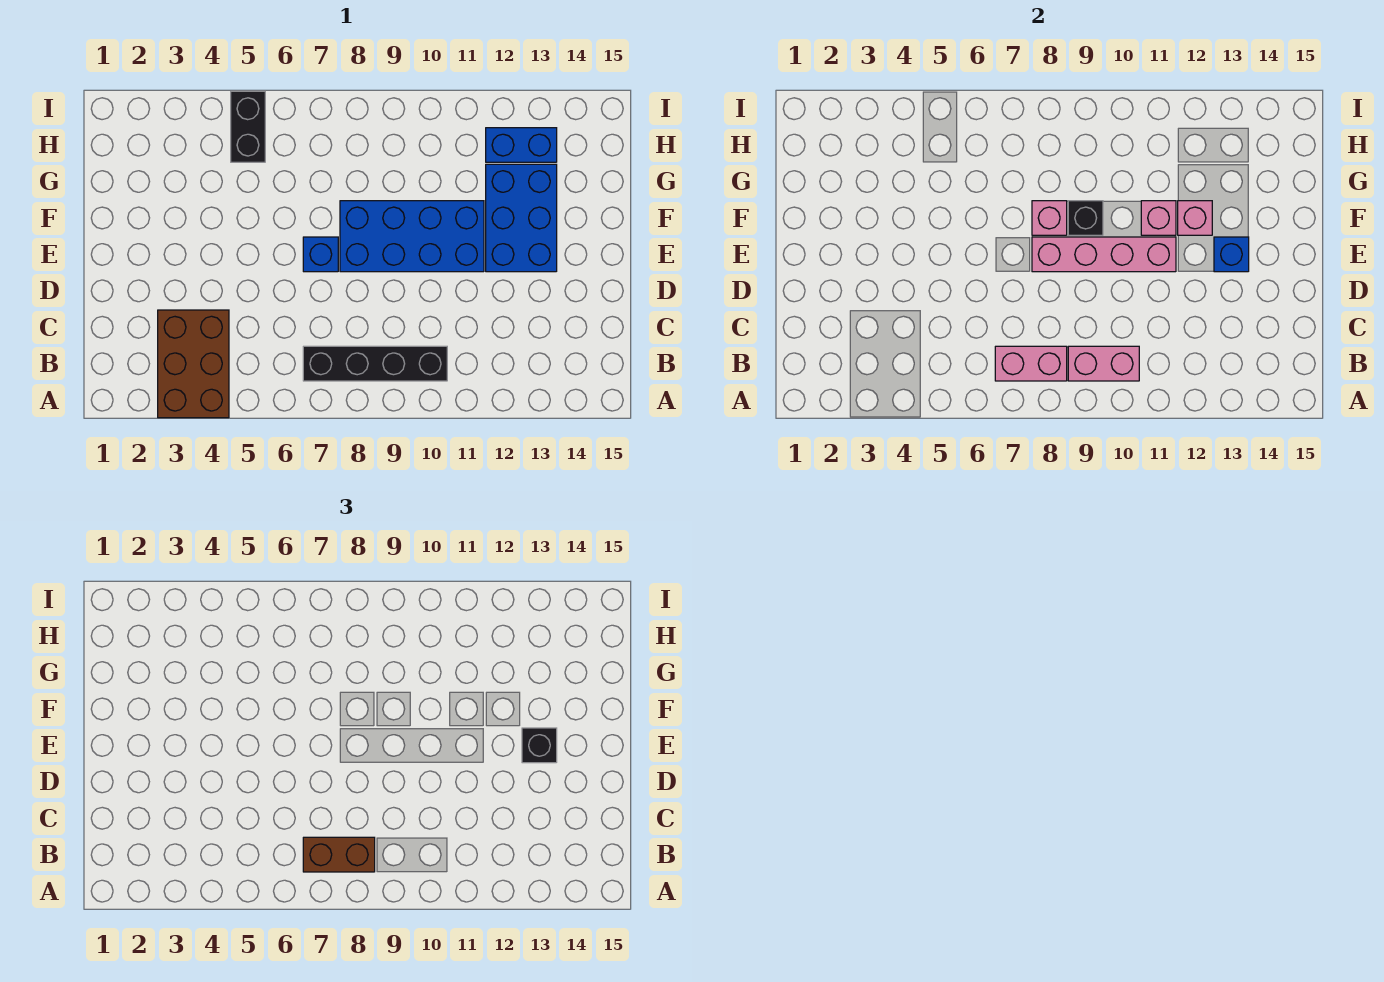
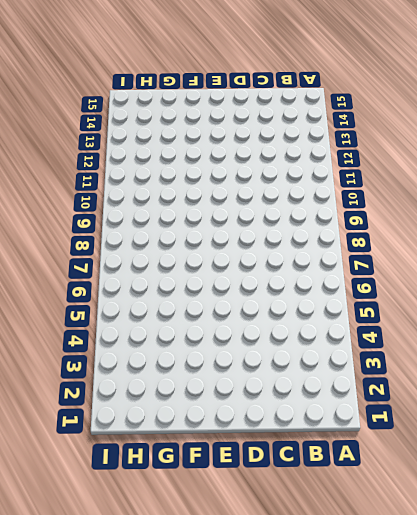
none -> brown 2x3 brick [158,310,229,418]
none -> black 1x4 brick [303,346,447,381]
none -> blue 1x1 brick [303,237,338,272]

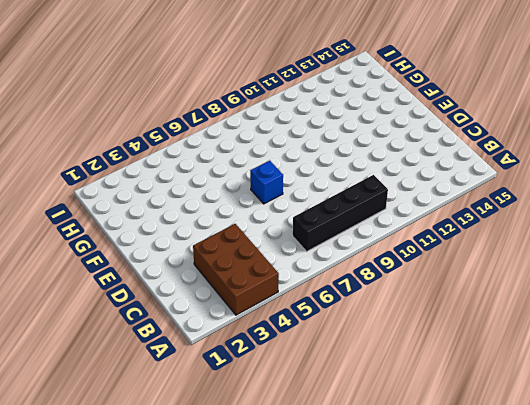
none -> blue 2x4 brick [340,201,484,272]
none -> blue 2x3 brick [486,164,557,272]
none -> black 1x2 brick [231,91,265,162]

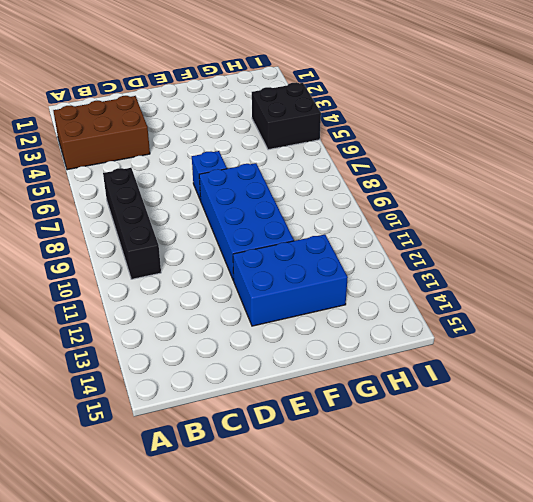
black 2x2 brick [252,82,321,150] -> black 1x2 brick [231,91,265,162]
none -> blue 1x2 brick [486,128,557,162]
none -> pink 1x2 brick [995,346,1067,381]
none -> pink 1x2 brick [1068,346,1139,381]

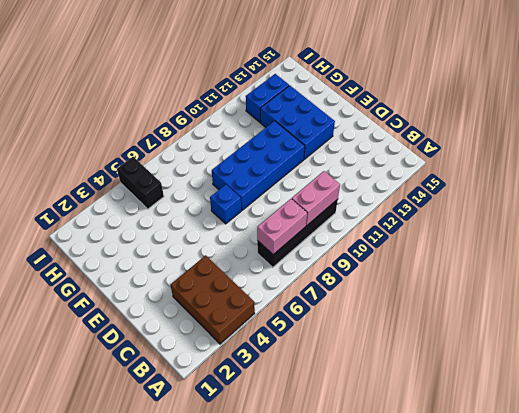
none -> pink 1x4 brick [1032,237,1176,272]
none -> blue 1x1 brick [1214,237,1249,272]
none -> pink 1x1 brick [1032,201,1067,235]

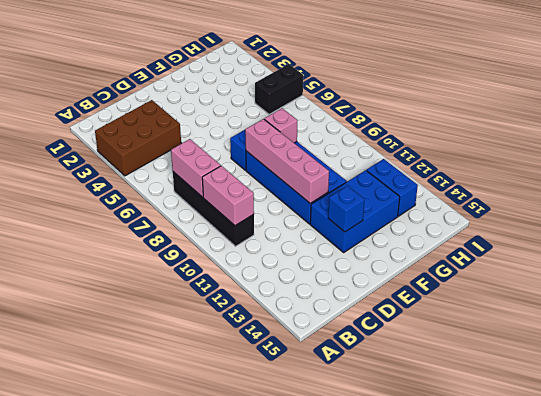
none -> black 1x1 brick [1068,201,1103,235]
none -> pink 1x1 brick [1141,201,1176,235]
none -> pink 1x1 brick [1178,201,1212,235]

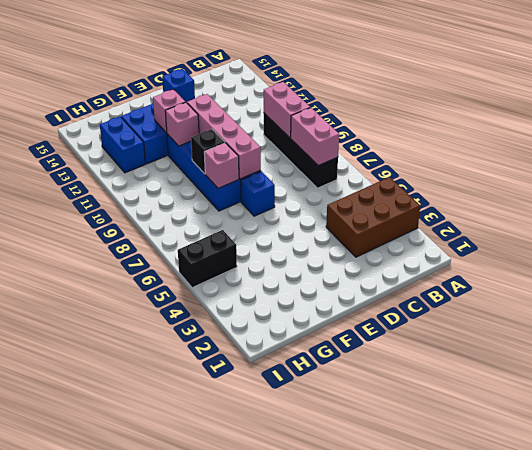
none -> brown 1x2 brick [303,837,375,872]
none -> black 1x1 brick [522,728,557,763]

